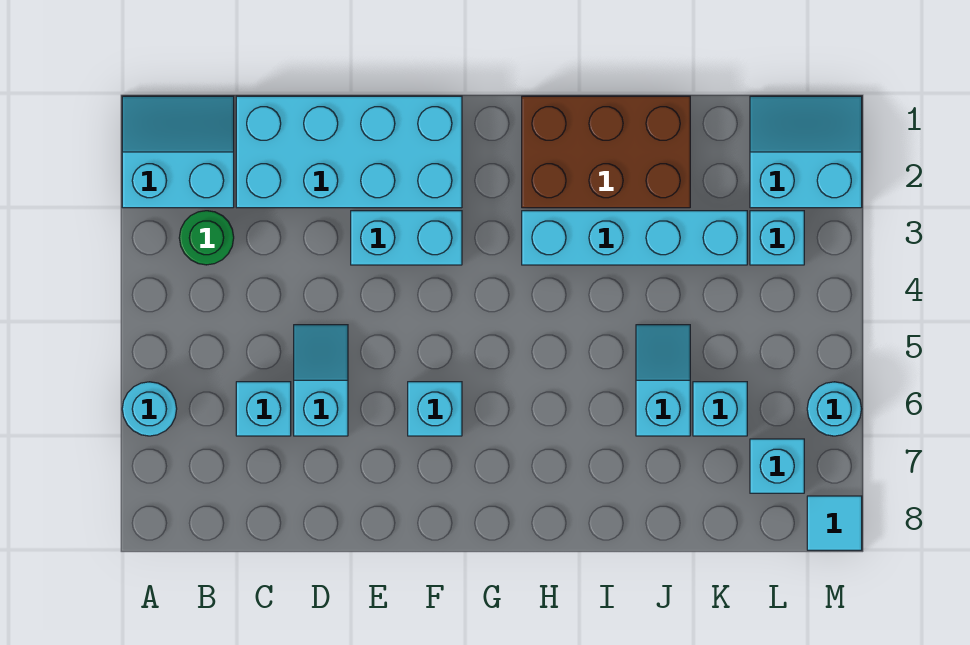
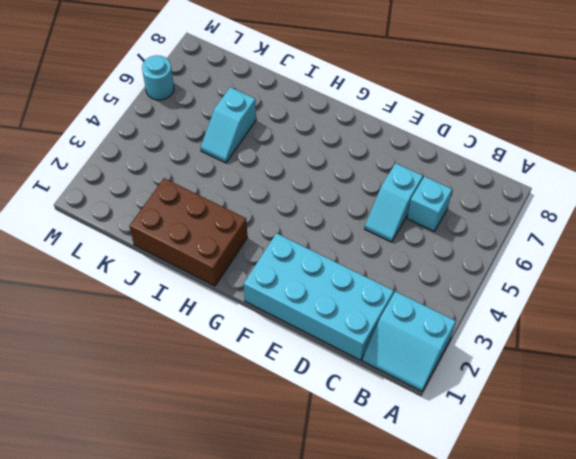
none -> cyan 1x1 round brick [122,382,177,436]
none -> green 1x1 round brick [179,211,234,265]
none -> cyan 1x2 brick [351,211,462,265]

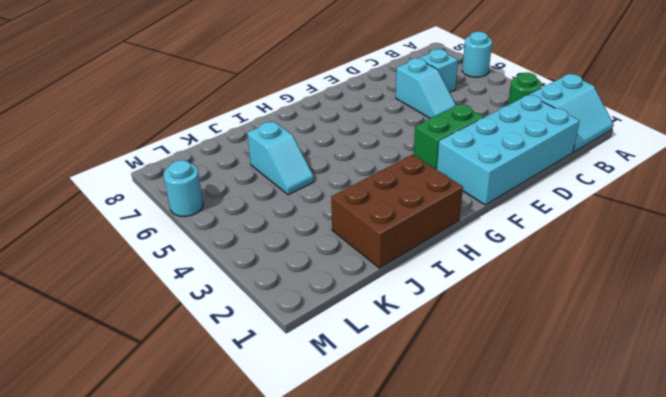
green 1x2 brick [414,104,484,170] -> cyan 1x2 brick [351,211,462,265]
none -> cyan 1x1 brick [408,382,462,436]
none -> cyan 1x4 brick [522,211,747,265]
none -> cyan 1x1 brick [693,382,747,436]

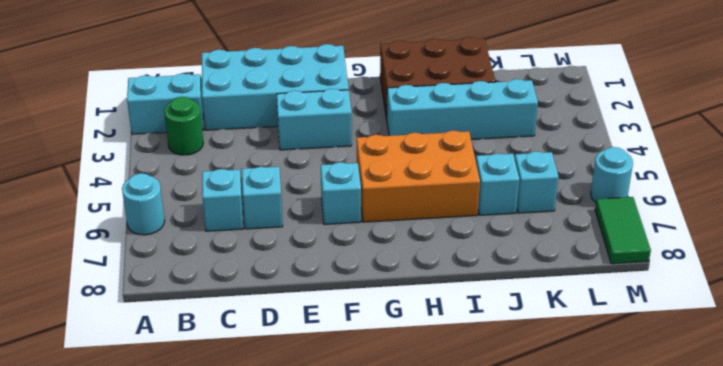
orange 2x3 brick [357,130,480,222] -> none
green 1x2 tile [595,197,651,264] -> cyan 1x1 tile [807,496,862,550]
none -> cyan 2x2 slope [750,96,862,208]
none -> cyan 1x1 brick [750,211,804,265]
none -> cyan 1x1 brick [750,439,804,493]

